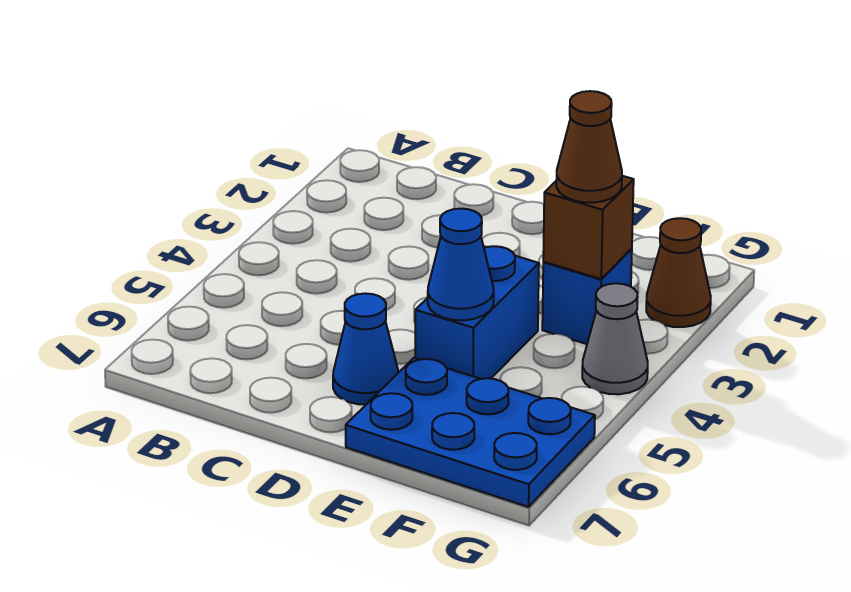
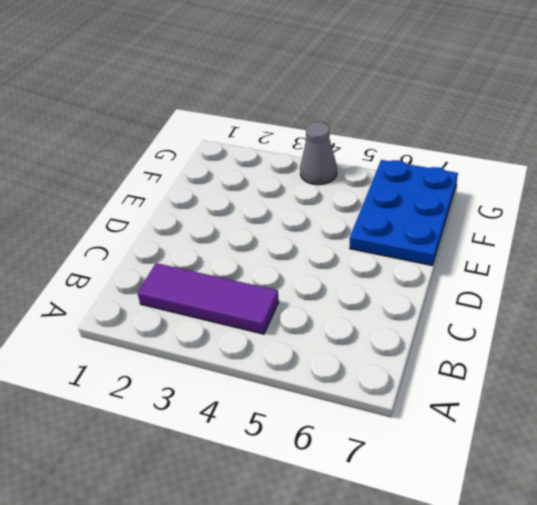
purple 1x3 tile [137,263,279,334] -> none
none -> blue 1x1 cone [333,293,399,405]
none -> blue 1x2 brick [415,246,539,379]

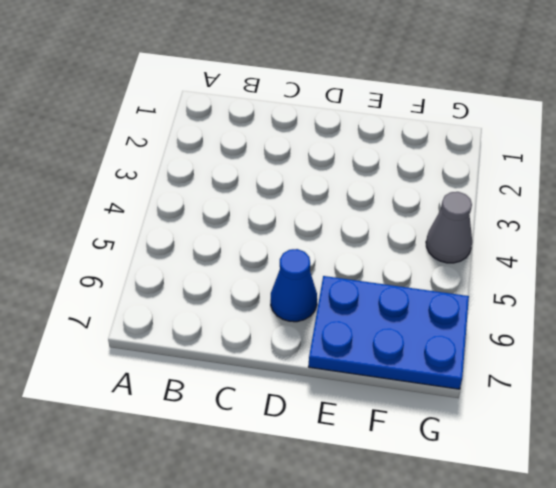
none -> blue 1x2 brick [415,246,539,379]
none -> blue 1x1 brick [542,249,632,344]

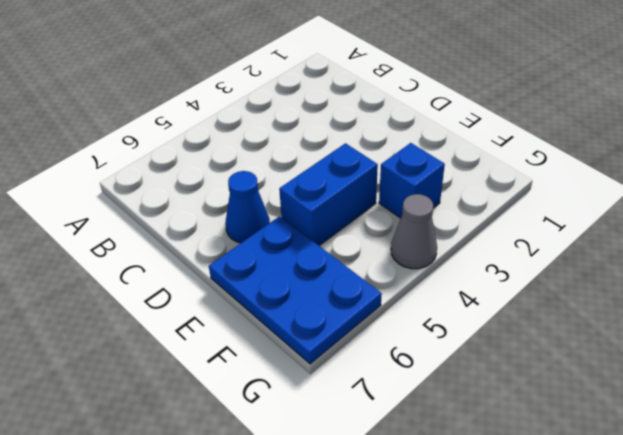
none -> brown 1x1 cone [646,218,711,327]
none -> blue 1x1 cone [428,209,494,320]

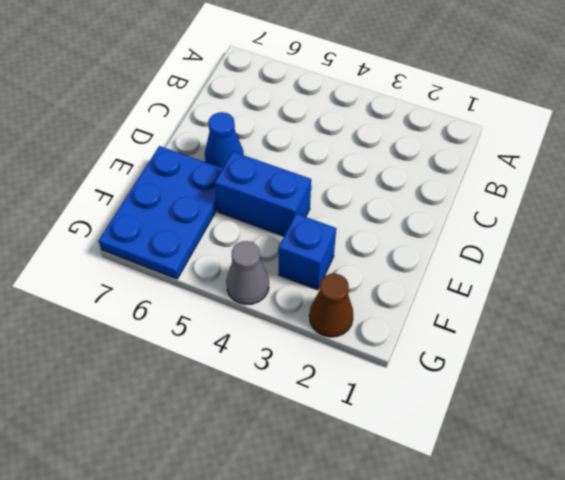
none -> blue 1x1 cone [428,209,494,320]
none -> brown 1x1 brick [543,176,634,279]

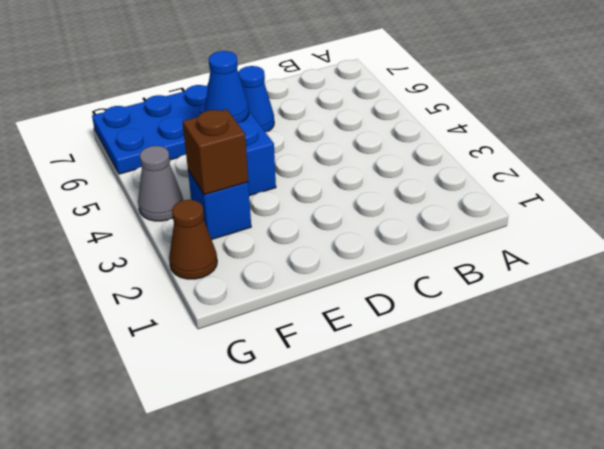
none -> brown 1x1 cone [556,91,622,203]

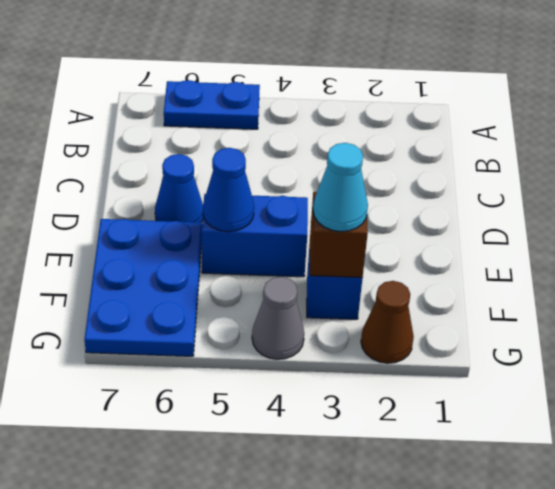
blue 1x2 plate [164,80,260,129] -> none
cyan 1x1 cone [313,143,368,232] -> brown 1x1 cone [556,91,622,203]

